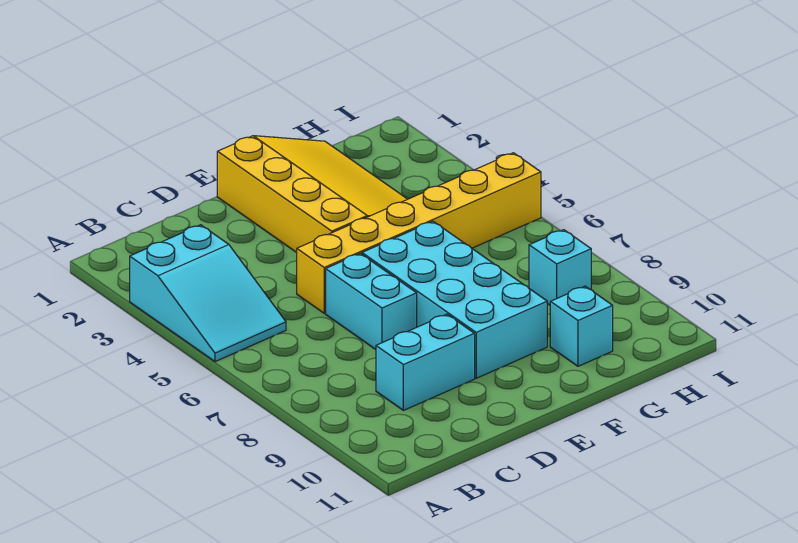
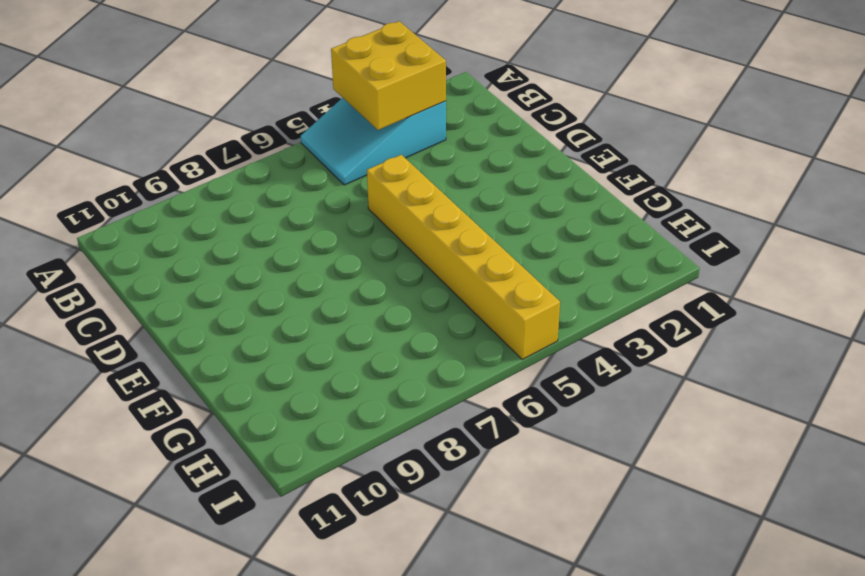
yellow 2x2 brick [331,21,446,130] -> none
none -> cyan 1x2 brick [376,314,475,410]
none -> cyan 1x2 brick [326,253,417,349]

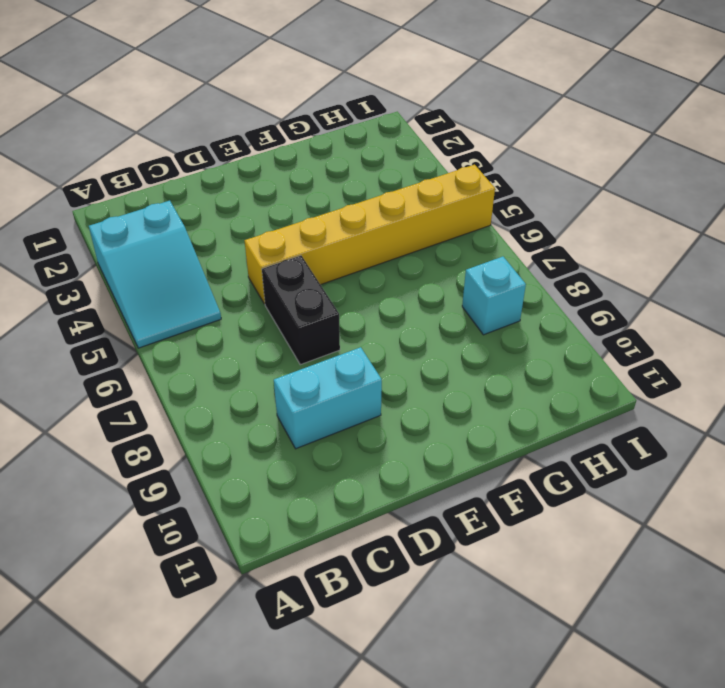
black 1x2 brick [262,256,340,365] -> cyan 1x2 brick [326,253,417,349]
none -> yellow 3x4 slope [217,136,407,253]
none -> cyan 2x4 brick [362,221,547,378]

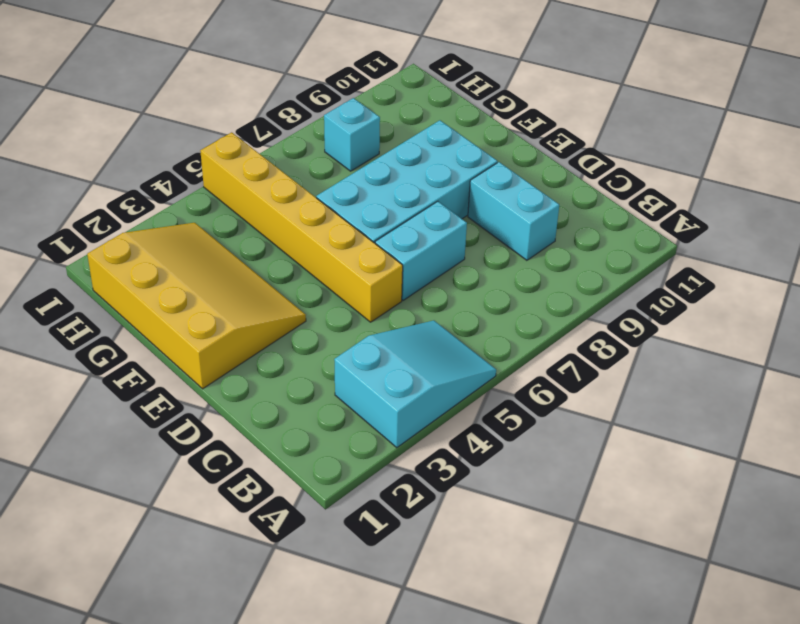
yellow 3x4 slope [87,223,306,389] -> yellow 3x4 slope turned to [217,136,407,253]
none -> cyan 1x1 brick [550,286,613,366]

